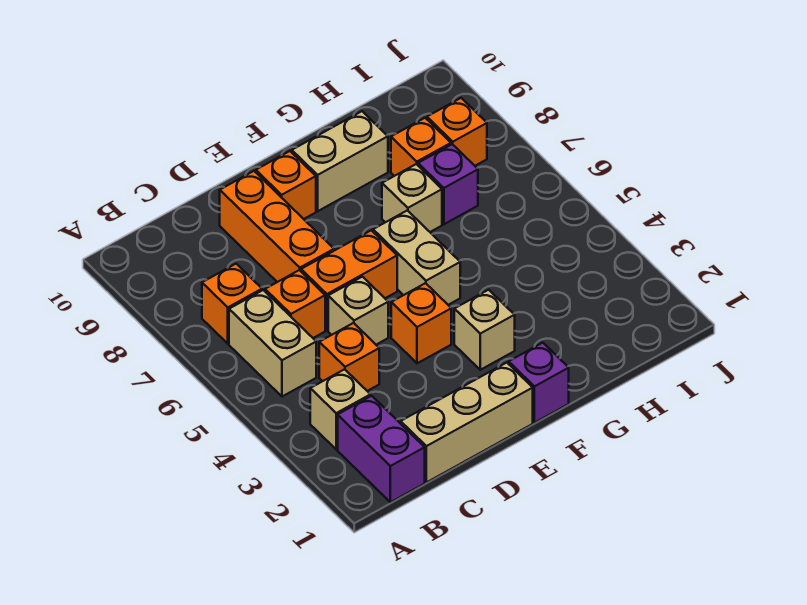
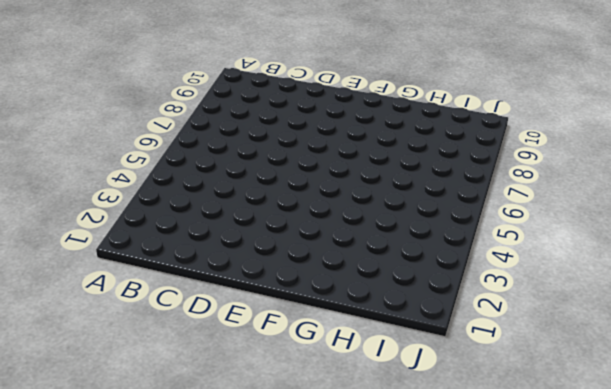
none -> purple 1x2 brick [338,396,425,502]
none -> tan 1x1 brick [310,369,371,449]
none -> tan 1x2 brick [229,290,316,397]

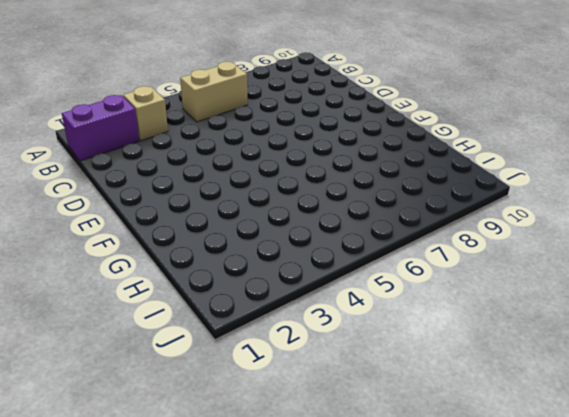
none -> orange 1x1 brick [202,264,262,344]
none -> tan 1x3 brick [401,363,533,482]
none -> orange 1x1 brick [319,323,379,391]

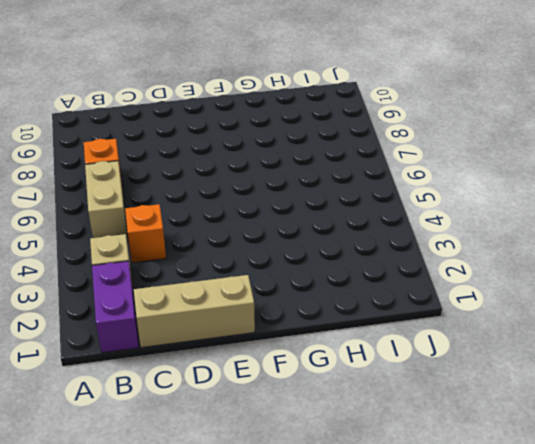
none -> orange 1x1 brick [265,270,325,338]
none -> tan 1x1 brick [328,277,388,345]
none -> orange 1x2 brick [301,230,397,330]

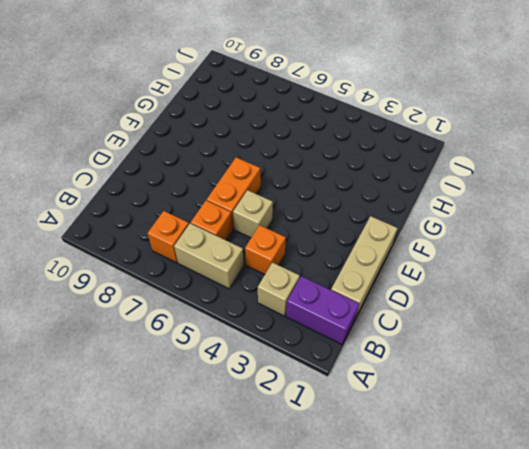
none -> orange 1x3 brick [220,171,334,282]
none -> orange 1x1 brick [391,283,451,363]
none -> orange 1x1 brick [256,151,316,219]

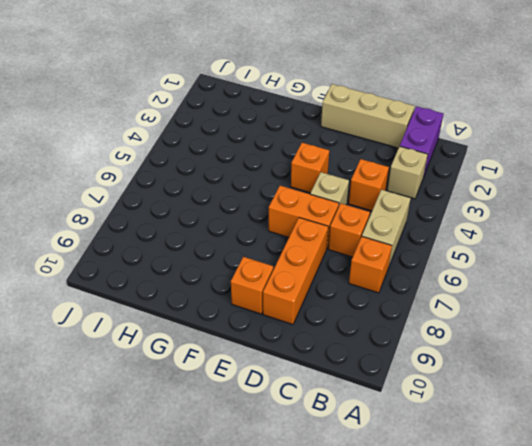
none -> purple 1x1 brick [509,343,569,423]
none -> tan 1x1 brick [454,290,515,370]
none -> tan 1x2 brick [373,210,460,305]

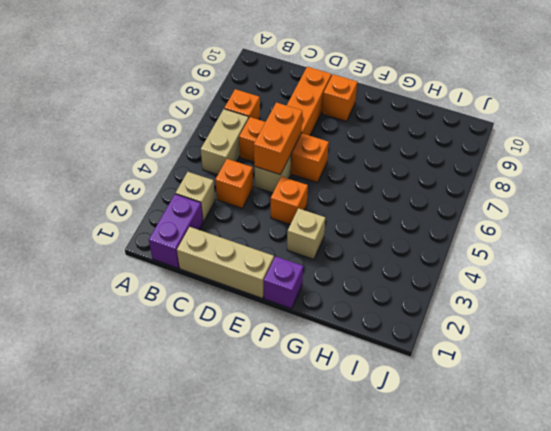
orange 1x2 brick [254,102,302,175] -> none
none -> tan 1x2 brick [373,210,460,305]
none -> tan 1x2 brick [292,111,388,211]
none -> tan 1x1 brick [382,164,442,232]

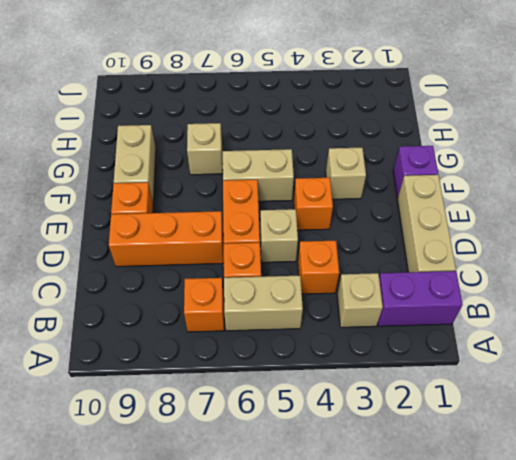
none -> purple 1x1 brick [418,144,478,224]
none -> orange 1x1 brick [391,118,451,176]
none -> orange 1x1 brick [427,98,487,166]

